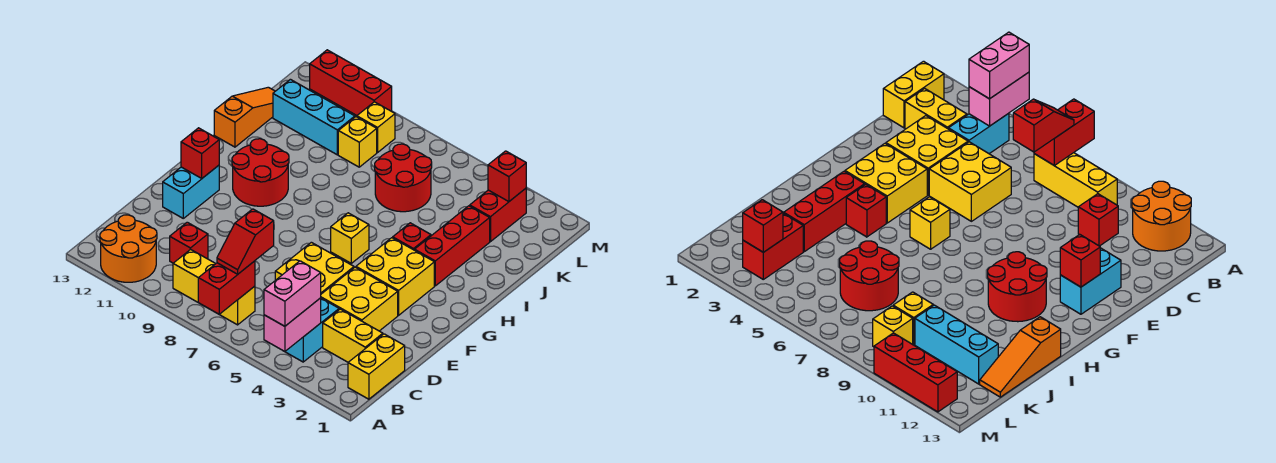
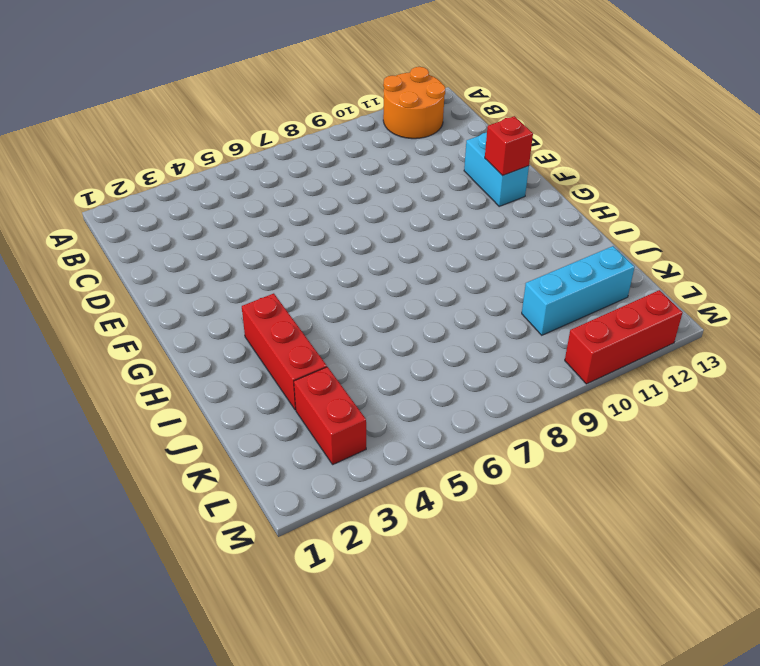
none -> yellow 1x2 brick [348,334,405,399]
none -> cyan 1x2 brick [285,298,339,362]
none -> yellow 1x3 brick [173,249,255,325]

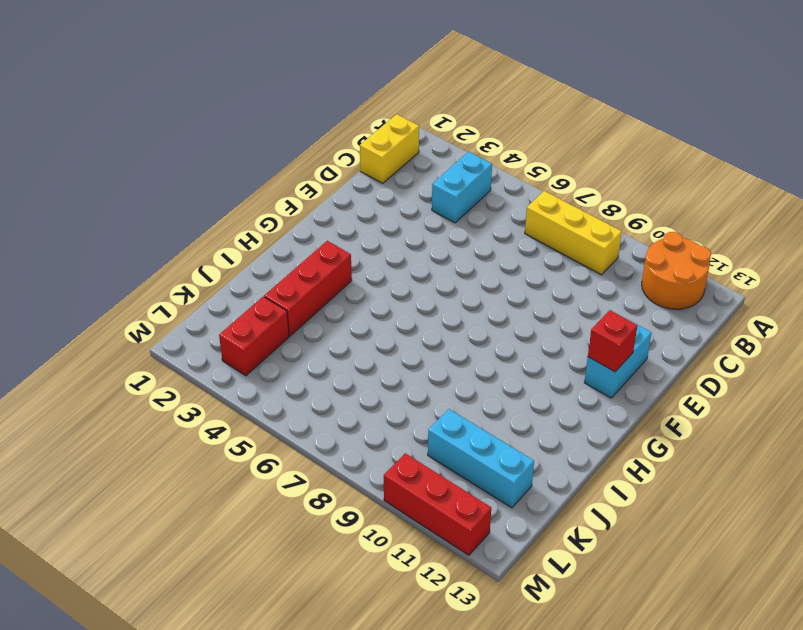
none -> yellow 1x2 brick [323,309,383,362]
none -> red 1x1 brick [170,222,208,263]
none -> yellow 2x2 brick [321,267,398,331]

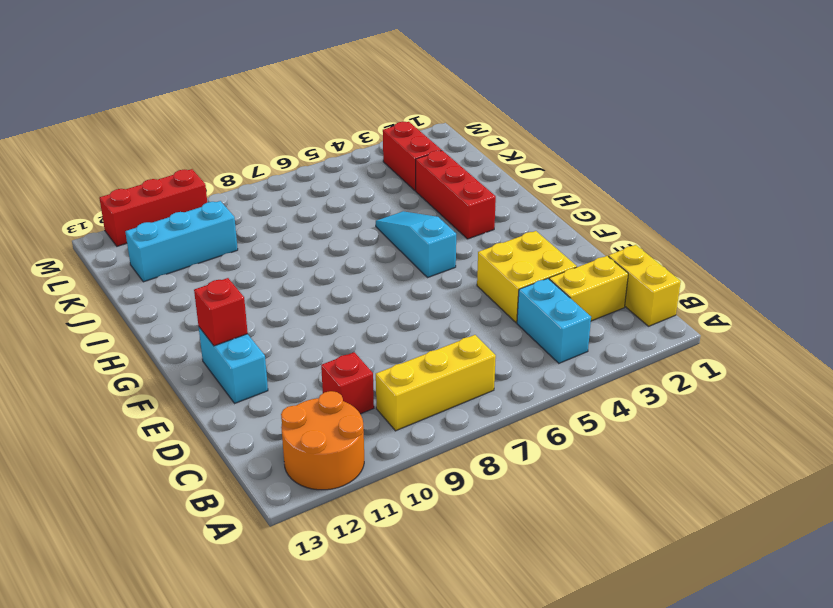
cyan 1x3 slope [376,211,456,278] -> none
none -> yellow 2x2 brick [275,242,354,294]
none -> yellow 2x2 brick [356,238,434,315]
none -> yellow 1x1 brick [331,213,369,263]

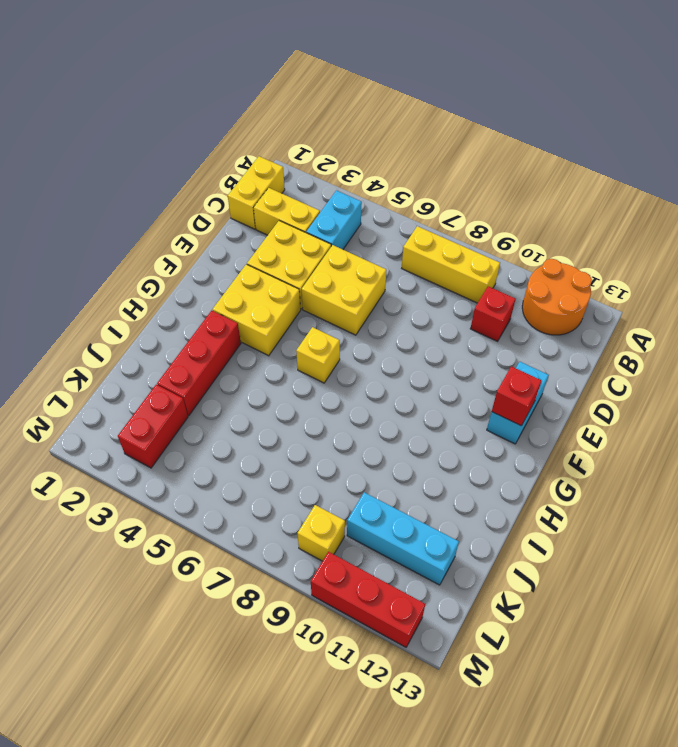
none -> red 2x2 round brick [232,139,289,206]
none -> red 1x1 brick [393,223,431,250]
none -> orange 1x3 slope [214,87,275,147]

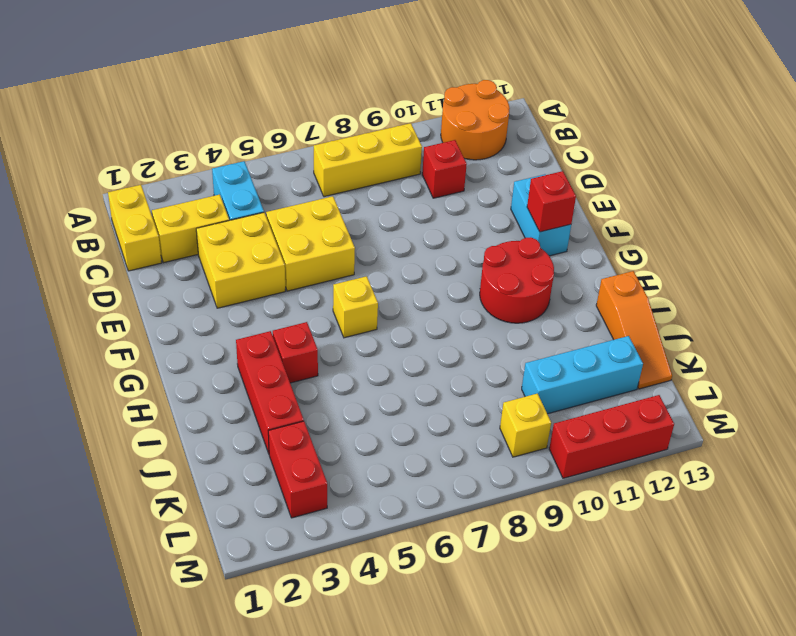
none -> yellow 2x2 brick [356,238,434,315]
none -> red 2x2 round brick [375,144,432,212]
none -> yellow 1x1 brick [338,117,377,167]

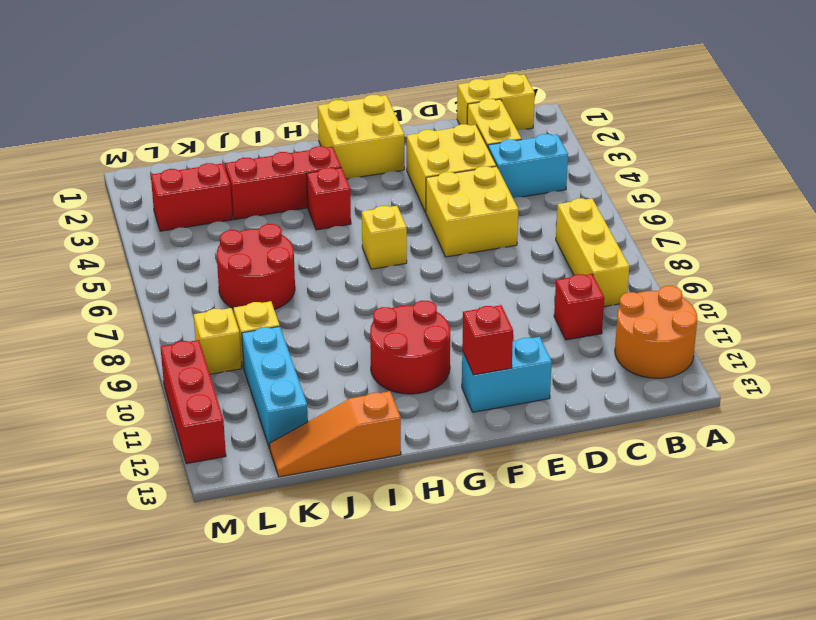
yellow 2x2 brick [318,95,404,179] -> yellow 2x2 brick moved to [356,238,434,315]
none -> pink 1x2 brick [264,298,321,352]
none -> red 1x2 brick [198,261,255,314]
none -> red 1x1 brick [488,151,526,202]

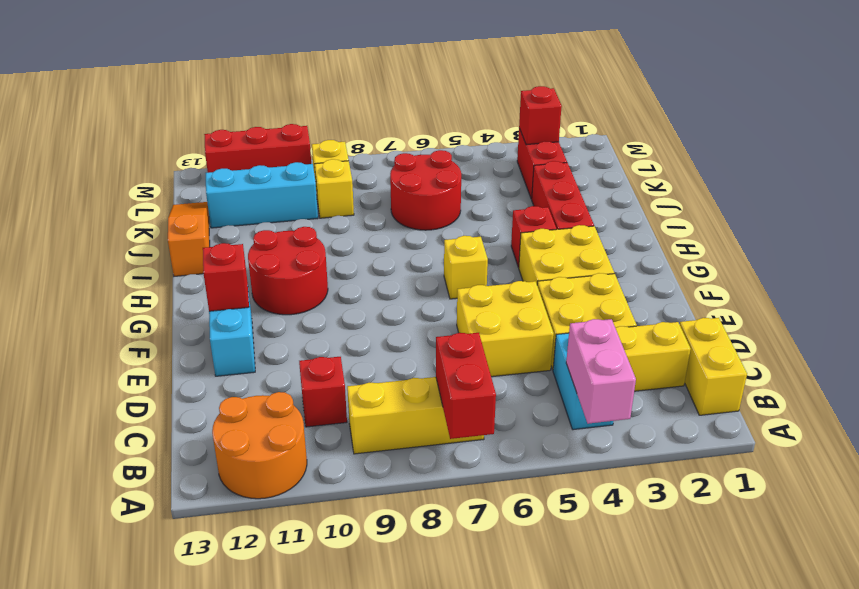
none -> pink 1x2 brick [264,261,321,326]
none -> red 1x2 slope [217,209,274,274]

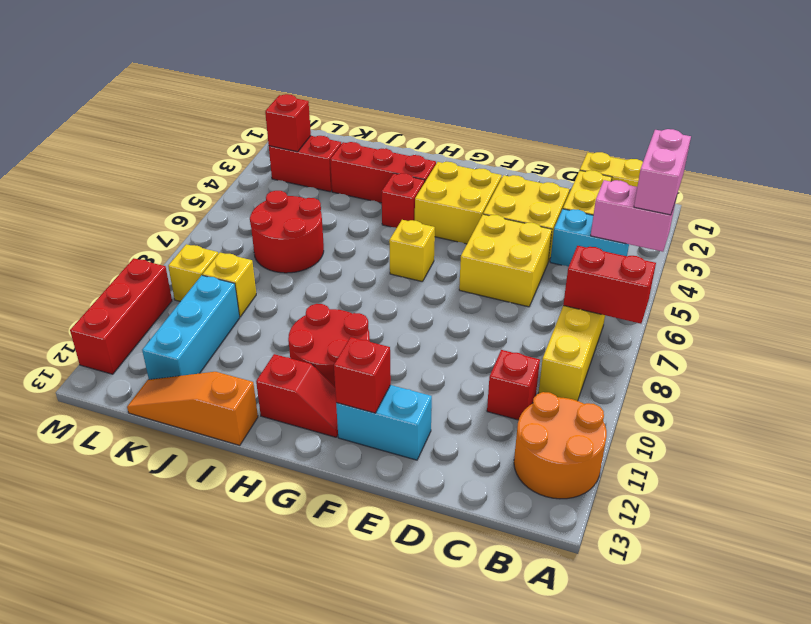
pink 1x2 brick [634,129,691,215] -> pink 1x2 brick turned to [264,261,321,326]
red 1x2 slope [256,354,338,437] -> red 1x2 slope moved to [217,209,274,274]

